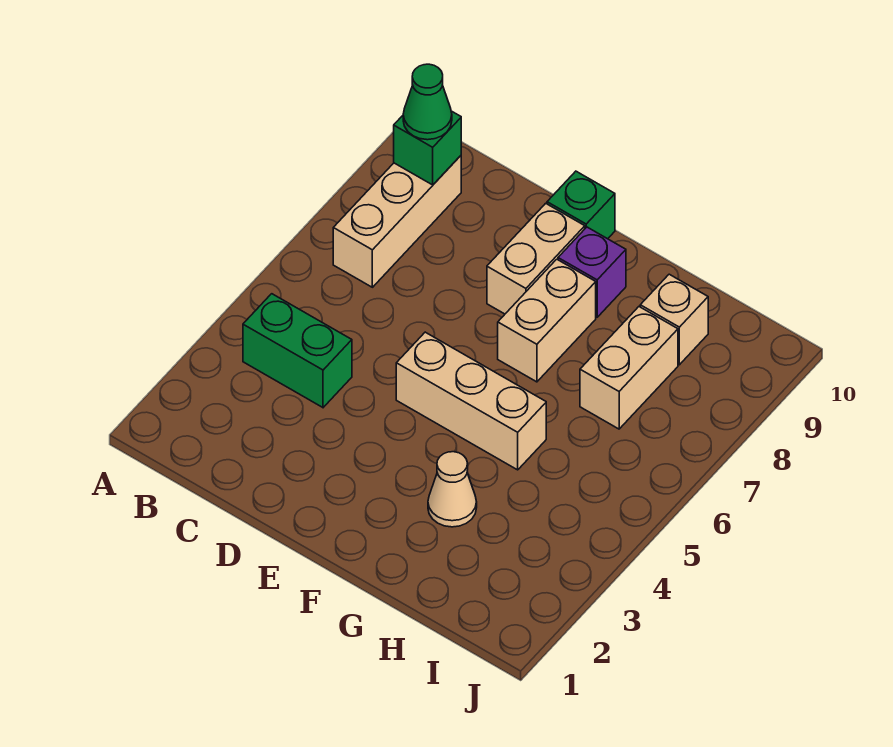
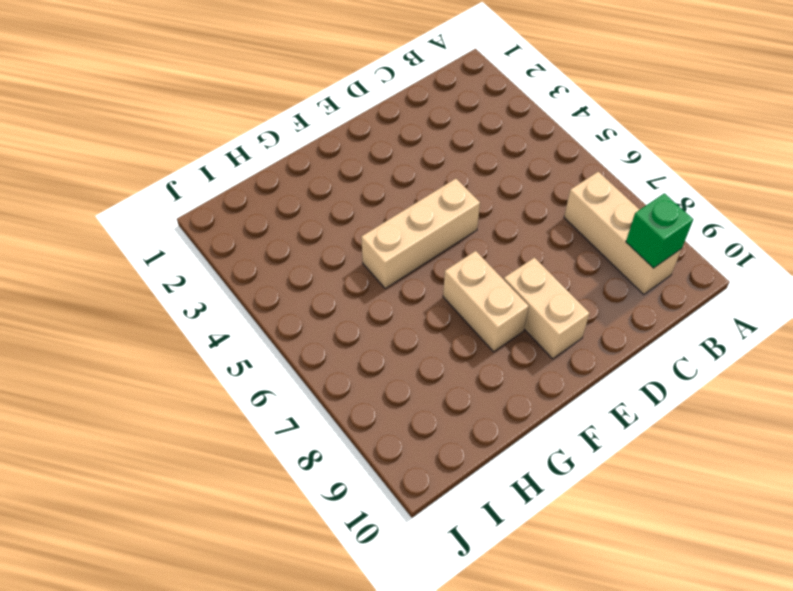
none -> green 1x2 brick [243,294,352,408]
none -> green 1x1 brick [547,171,615,239]
none -> purple 1x1 brick [558,227,626,317]

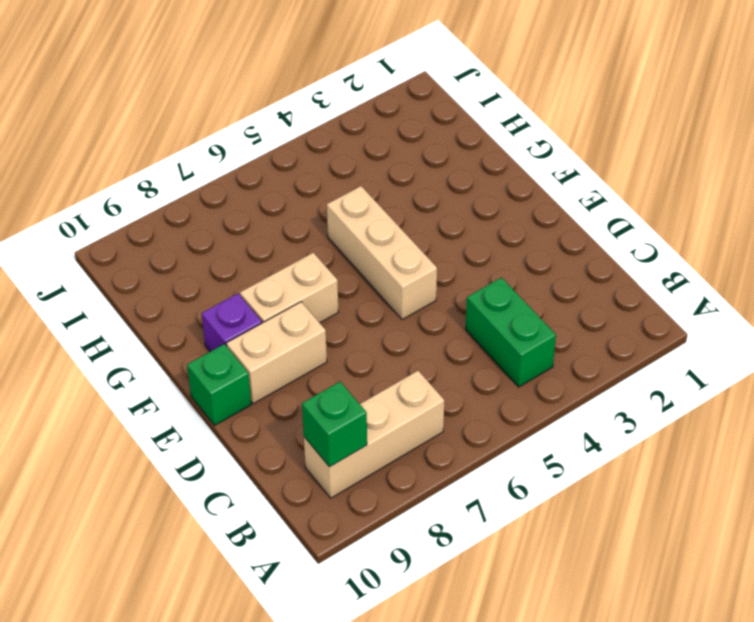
none -> tan 1x1 cone [428,452,477,527]
none -> tan 1x2 brick [580,307,678,429]
none -> tan 1x1 brick [640,274,708,365]

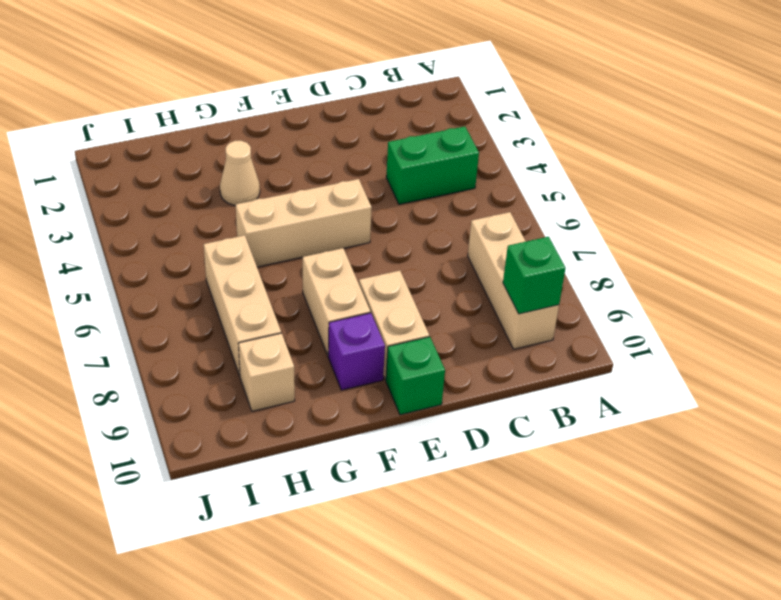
tan 1x3 brick [204,235,281,376] -> tan 1x2 brick [580,307,678,429]
none -> green 1x1 cone [403,64,452,140]

